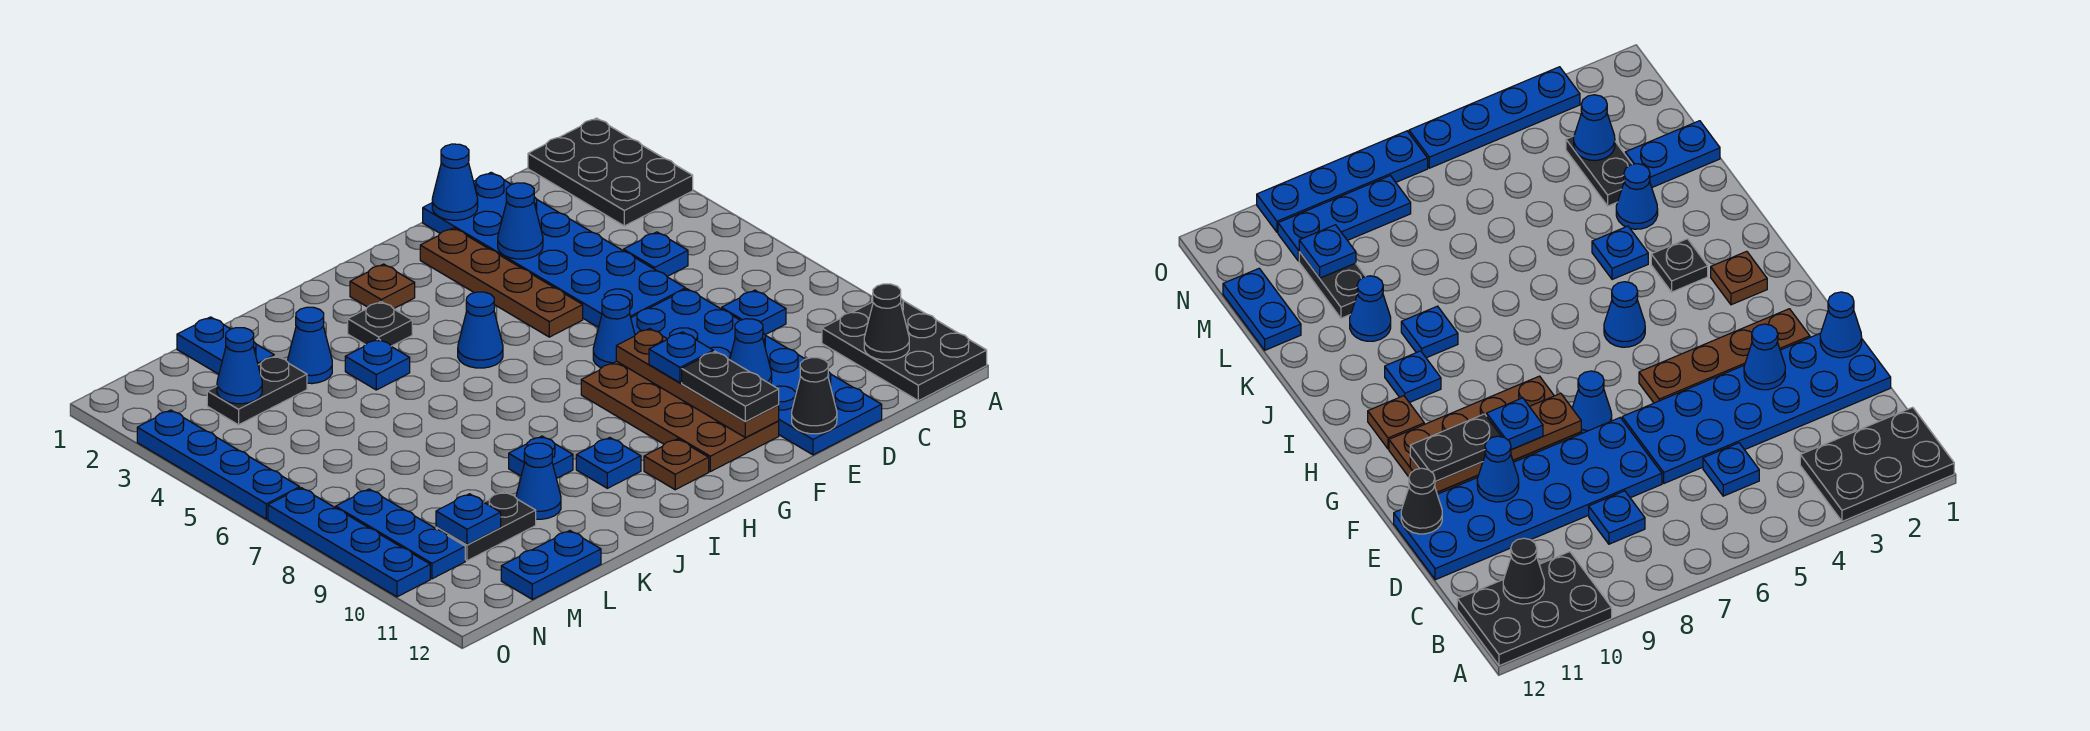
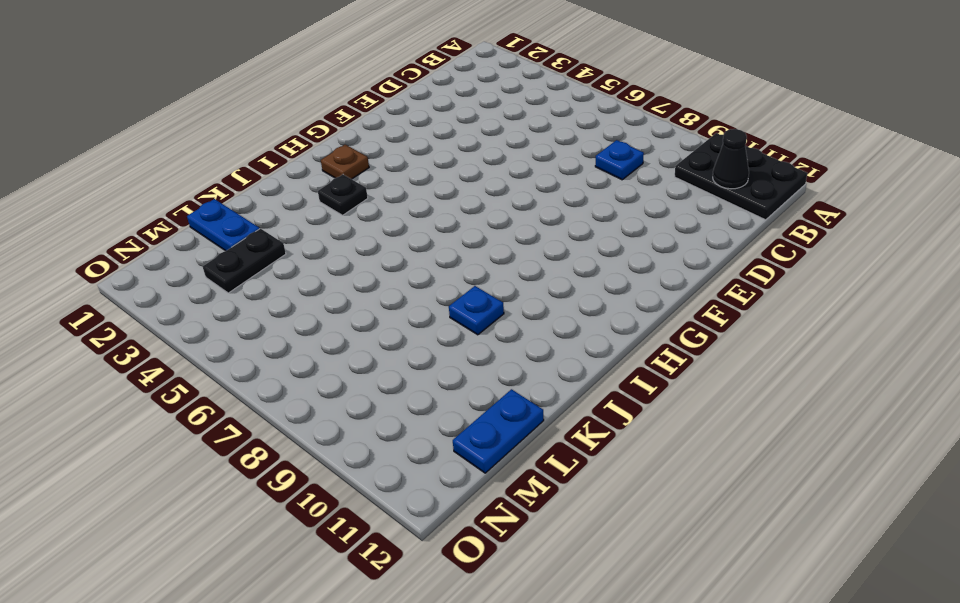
none -> black 2x3 plate [528,118,693,226]
none -> blue 1x1 plate [624,232,688,276]
none -> blue 2x6 plate [423,172,686,328]
none -> blue 2x6 plate [631,289,882,455]

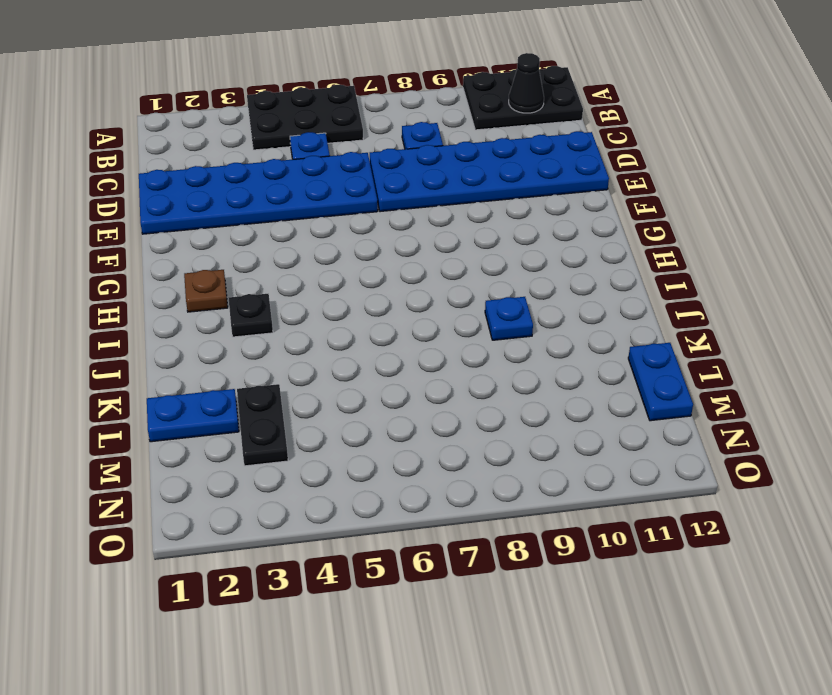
black 2x3 plate [247,85,363,150] -> black 2x3 plate moved to [528,118,693,226]
none -> brown 1x4 plate [420,228,583,337]
none -> blue 1x1 cone [593,295,635,368]
none -> brown 2x4 plate [581,361,779,472]
none -> blue 1x1 cone [458,292,503,368]

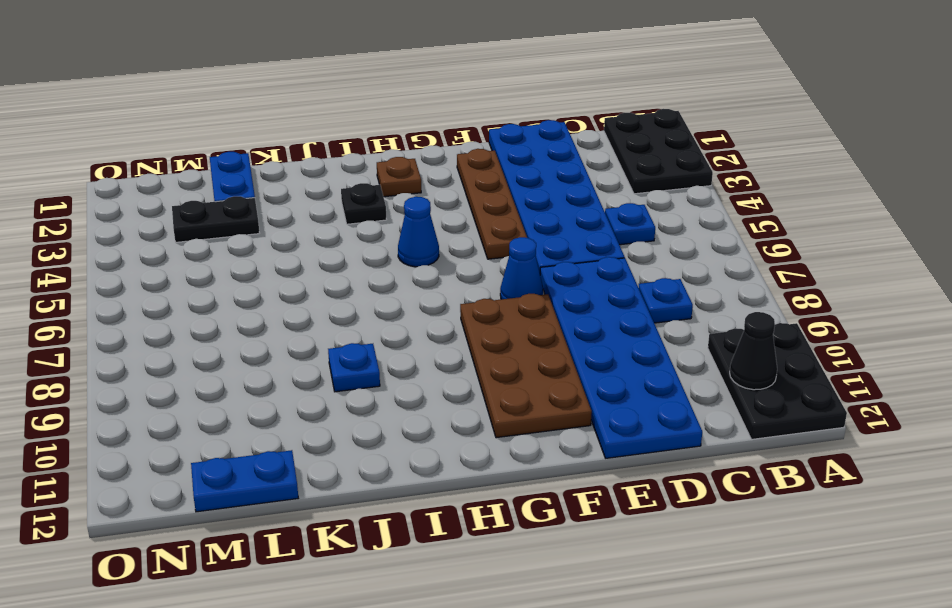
none -> brown 1x1 plate [644,439,709,490]
none -> blue 1x1 plate [576,438,641,488]
none -> blue 1x1 plate [345,339,410,390]
none -> blue 1x1 cone [287,307,332,384]

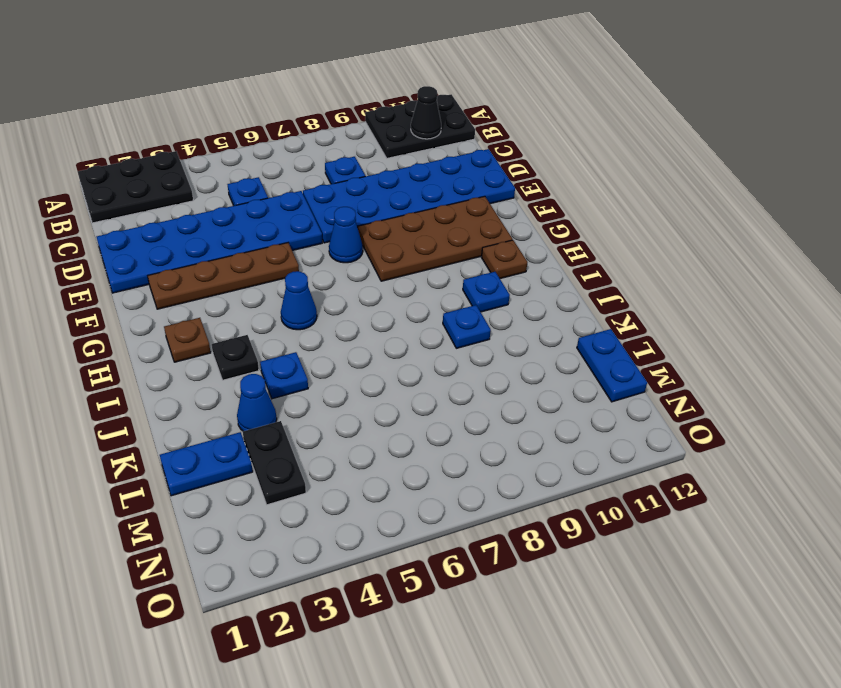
none -> blue 1x1 cone [516,443,561,519]
none -> black 1x2 plate [436,492,536,561]
none -> blue 1x3 plate [336,489,465,579]
none -> blue 1x4 plate [137,410,300,519]

